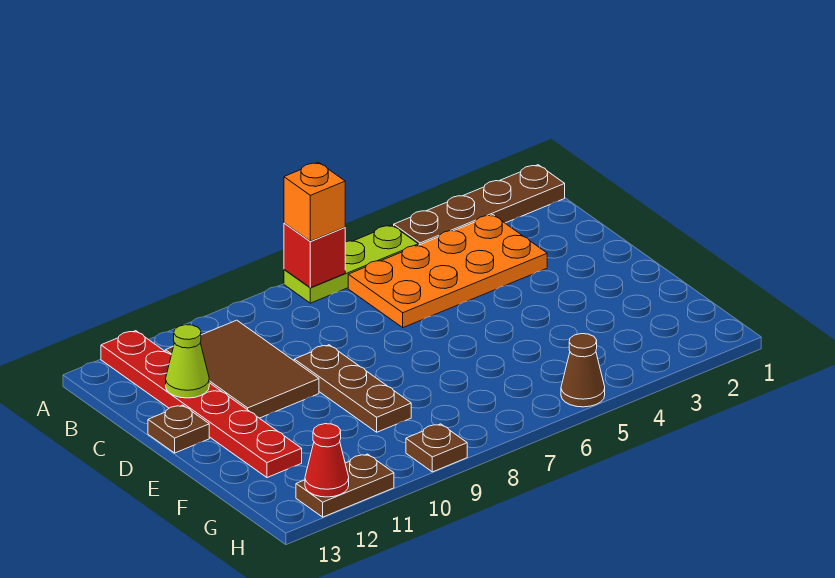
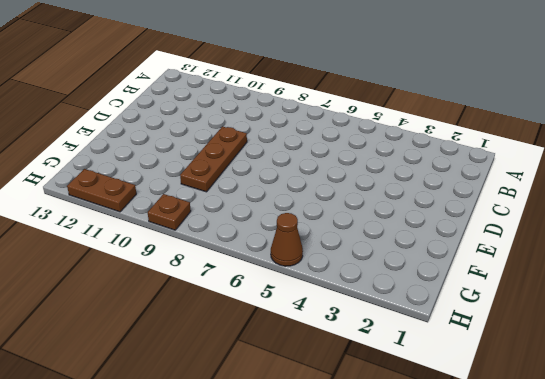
none -> brown 1x4 plate [394,165,565,245]
none -> lime 1x3 plate [284,225,418,303]
none -> red 1x6 plate [101,331,302,478]

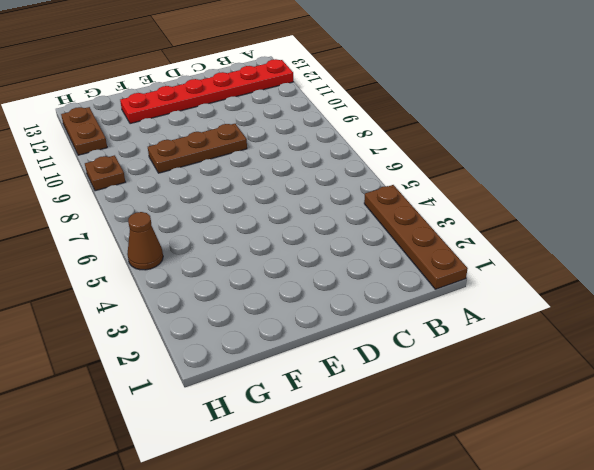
none -> lime 1x3 plate [284,225,418,303]
none -> orange 2x4 plate [348,215,547,328]
none -> brown 2x3 tile [165,320,319,418]

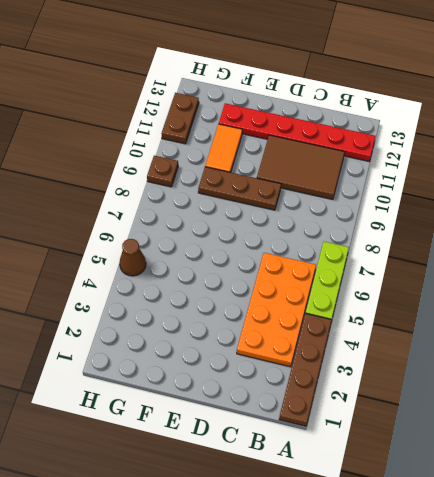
orange 1x2 tile [205,124,242,172] -> none
none -> brown 1x1 plate [148,405,209,453]
none -> red 1x1 brick [284,223,345,288]
none -> lime 1x1 cone [166,325,209,398]

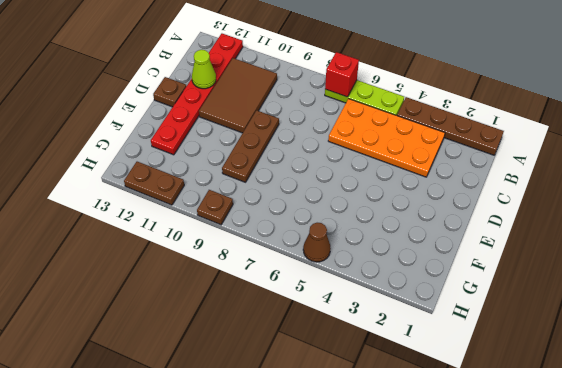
none -> red 1x1 cone [305,424,349,497]
none -> orange 1x1 brick [284,162,345,241]

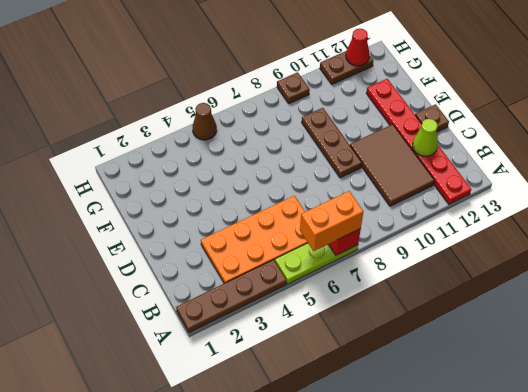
orange 1x2 brick [300,191,363,251] -> orange 1x1 brick [284,162,345,241]

